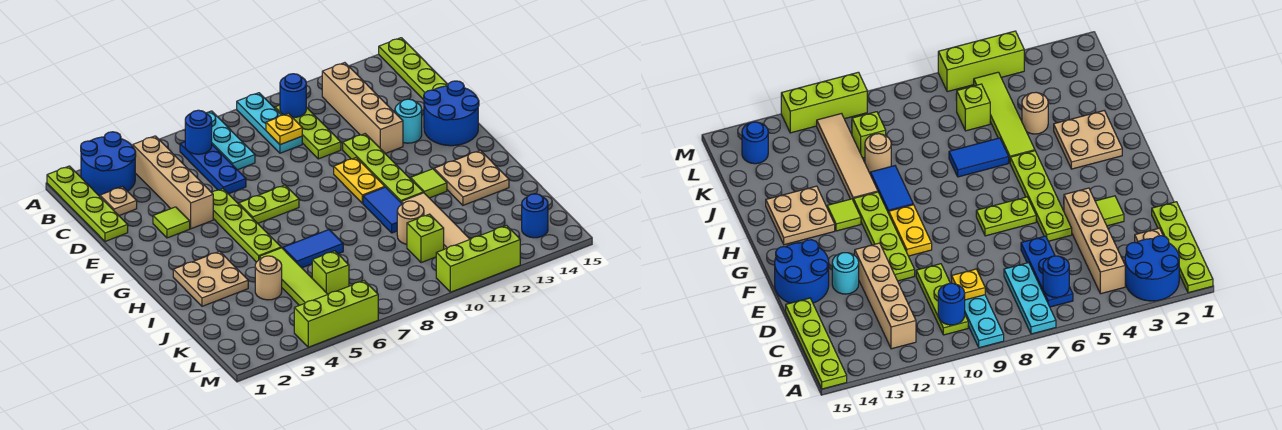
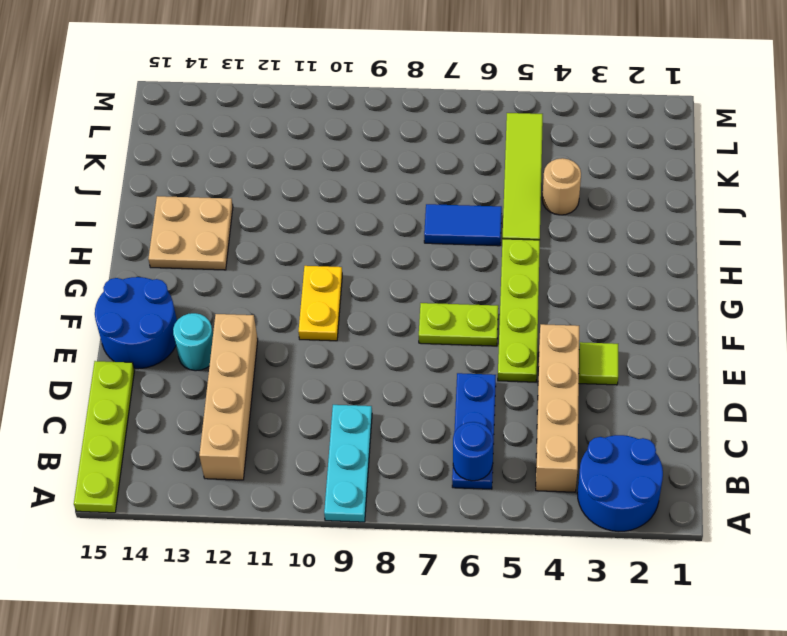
none -> lime 1x4 plate [47,166,128,241]
none -> cyan 1x3 plate [206,111,255,170]
none -> lime 1x3 plate [275,105,341,159]
none -> tan 1x1 plate [100,187,137,216]

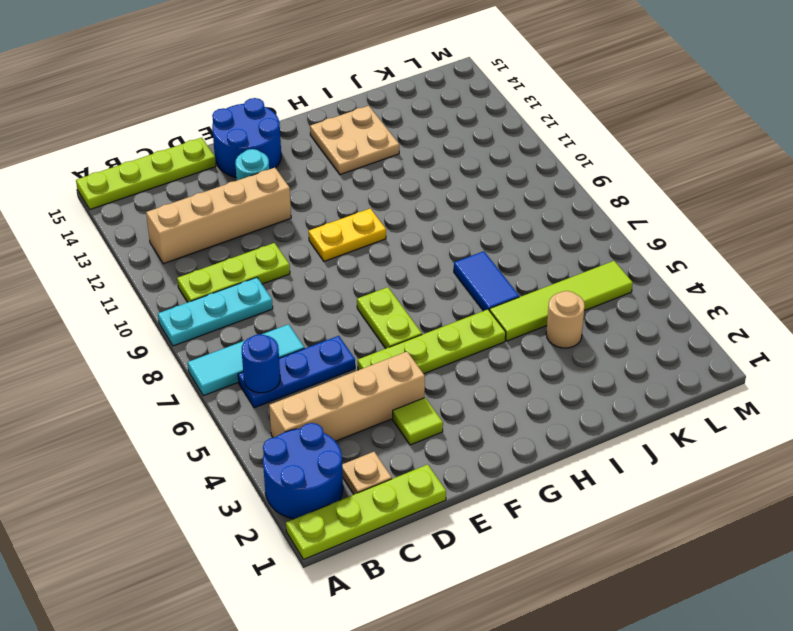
cyan 1x3 tile [188,324,304,396] -> cyan 1x3 plate [206,111,255,170]
none -> lime 1x4 plate [343,134,423,202]
none -> tan 2x2 plate [173,251,248,306]
none -> blue 1x2 tile [363,187,402,233]
none -> lime 1x1 tile [410,169,447,198]

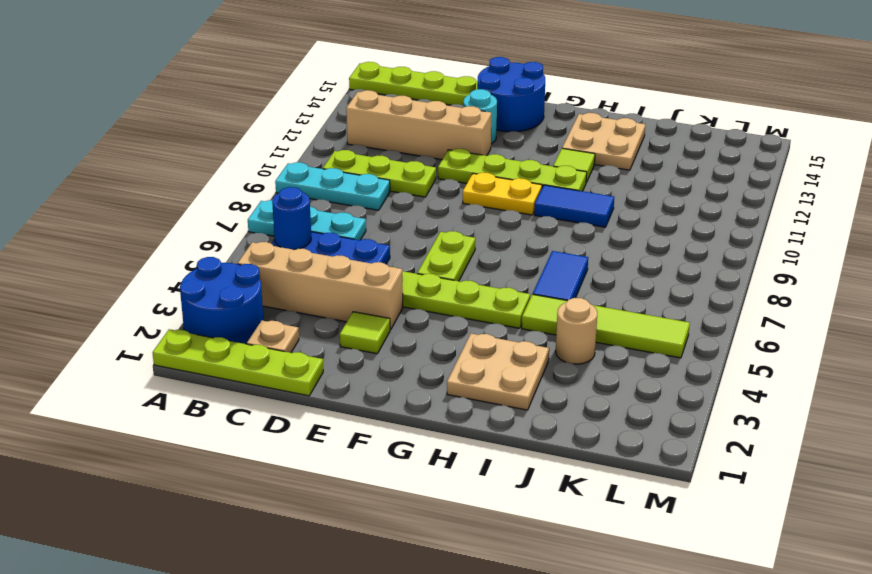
none -> tan 1x4 tile [401,193,470,249]
none -> tan 1x1 round brick [397,201,424,244]
none -> lime 1x1 brick [312,251,349,294]
none -> lime 1x1 brick [407,214,444,263]

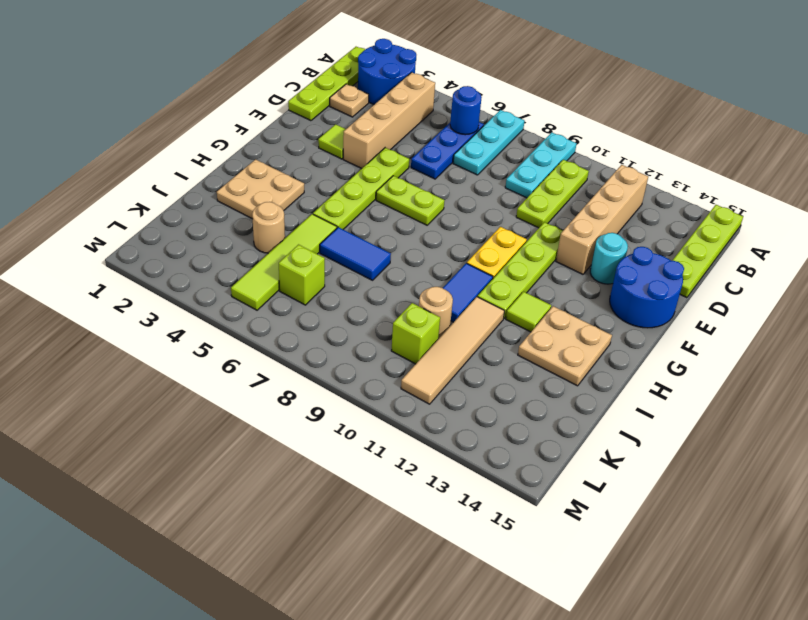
none -> blue 1x1 round brick [522,194,548,238]
none -> lime 1x3 brick [294,281,378,347]
none -> lime 1x3 brick [436,225,520,292]
none -> blue 1x1 round brick [280,74,306,118]

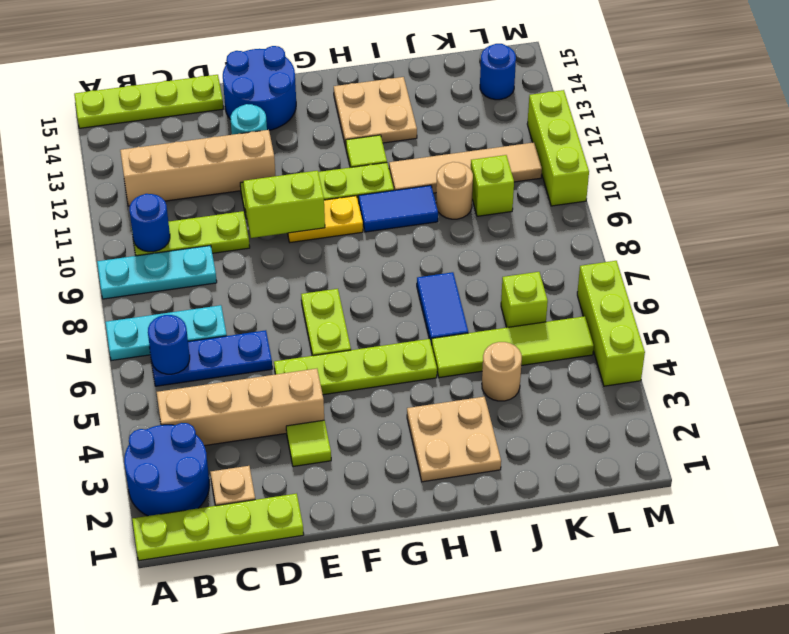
lime 1x2 brick [243,171,325,238] -> none
none -> yellow 1x1 plate [266,114,302,145]

